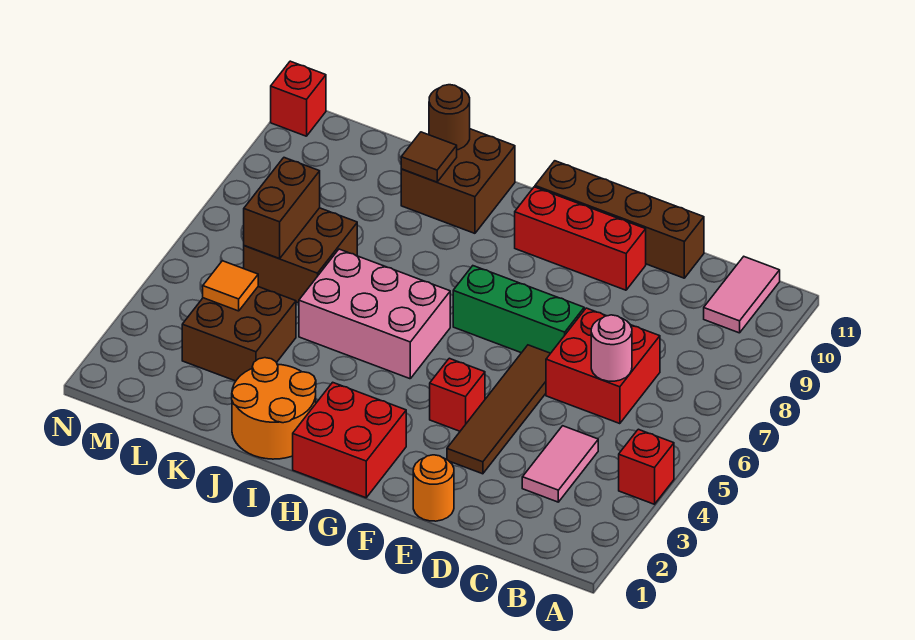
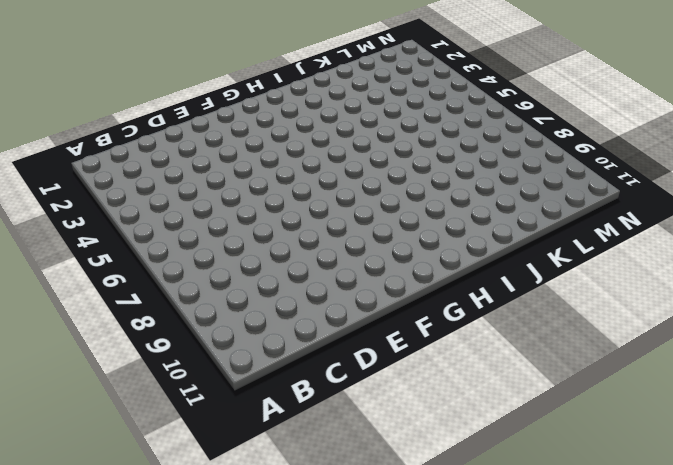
none -> red 1x1 brick [619,429,674,504]
none -> pink 1x2 tile [704,257,780,333]
none -> pink 1x2 tile [522,426,598,502]

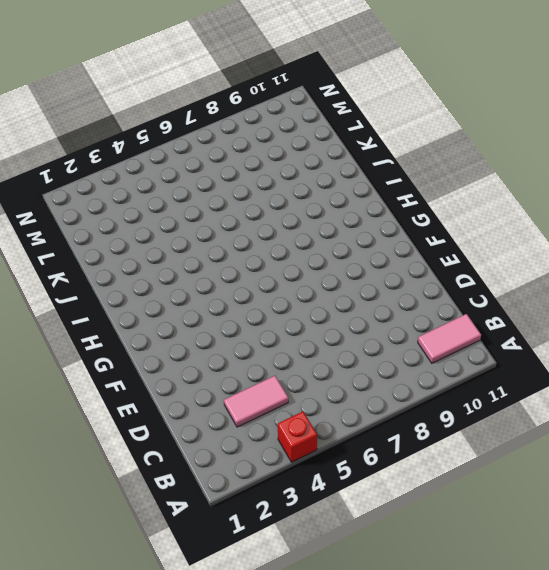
none -> red 2x2 brick [546,308,660,424]
none -> brown 1x4 brick [535,161,704,278]
none -> orange 1x1 round brick [413,455,454,521]

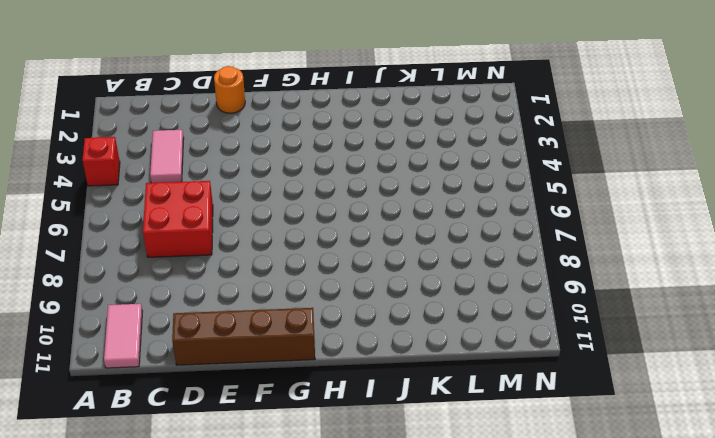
none -> brown 1x4 tile [447,345,550,474]
none -> green 1x3 brick [453,266,584,353]
none -> red 1x3 brick [515,187,646,290]

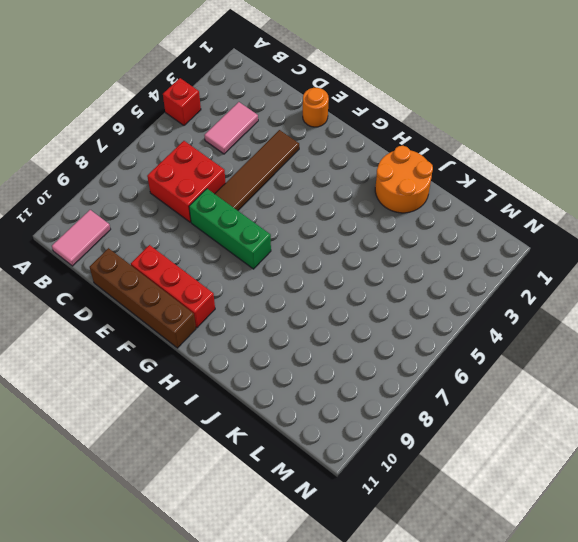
none -> red 1x1 brick [430,358,485,431]
none -> red 2x2 brick [293,382,406,498]
none -> pink 2x3 brick [299,249,450,379]

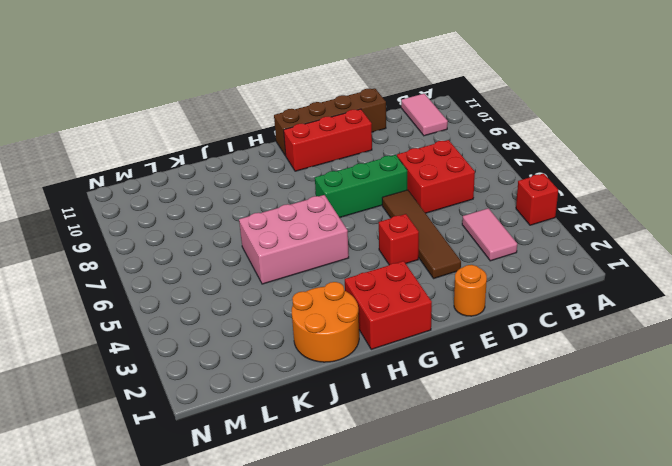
none -> brown 2x2 brick [401,129,515,233]
none -> brown 2x2 brick [182,287,296,381]
none -> brown 2x2 brick [244,208,357,303]

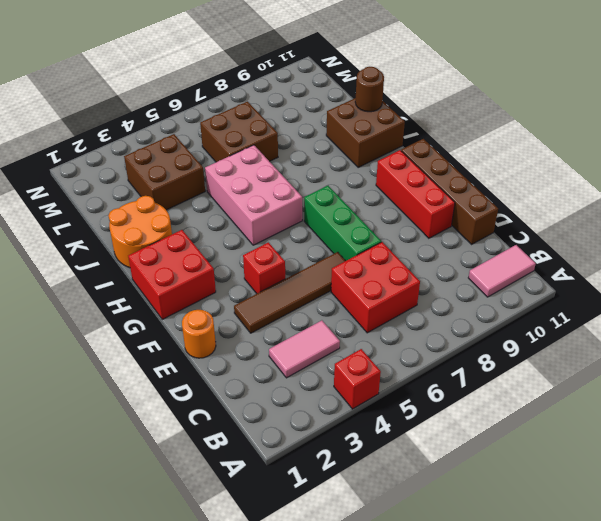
none -> red 1x1 brick [271,61,326,136]
none -> pink 1x1 round brick [591,315,632,381]
none -> brown 1x1 tile [401,132,457,182]

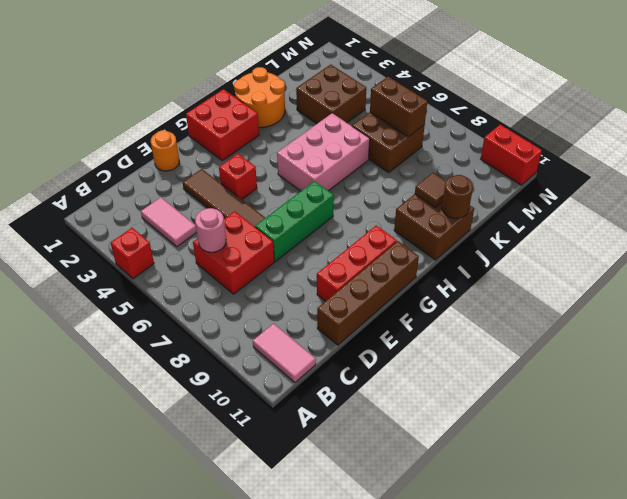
red 1x2 brick [481,125,542,185] -> red 1x1 brick [271,61,326,136]
none -> orange 1x1 tile [203,261,258,311]

